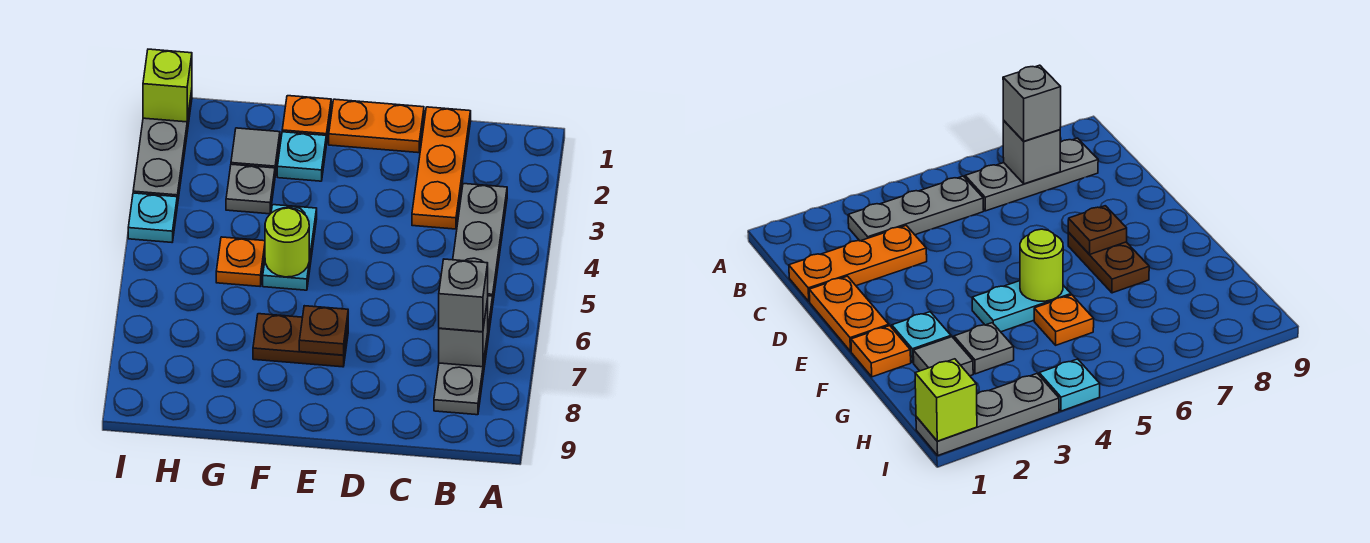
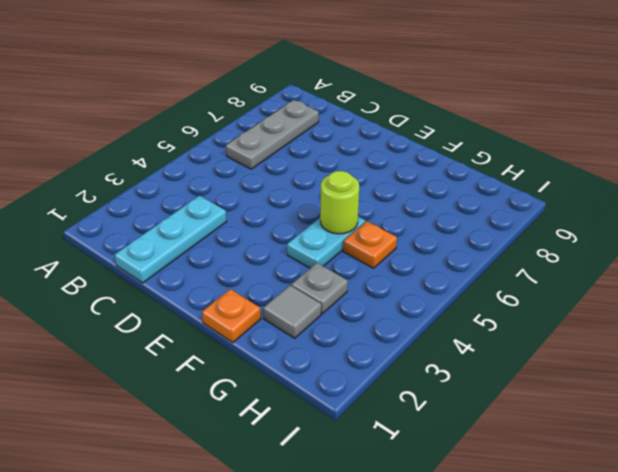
cyan 1x3 plate [114,196,227,283] -> orange 1x3 plate [412,107,471,229]
none -> grey 1x3 plate [453,184,507,300]
none -> orange 1x2 plate [329,99,424,153]
none -> brown 1x2 plate [253,314,348,367]

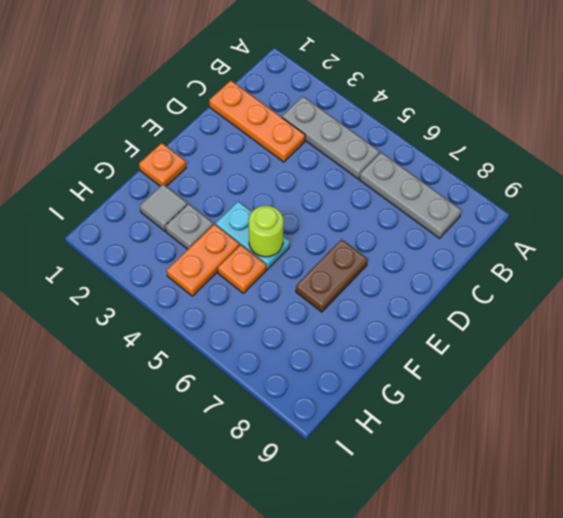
orange 1x2 plate [167,224,240,296] -> orange 1x2 plate moved to [329,99,424,153]
none -> cyan 1x1 plate [277,132,326,181]
none -> grey 1x3 plate [133,90,192,206]
none -> cyan 1x1 plate [128,193,177,242]

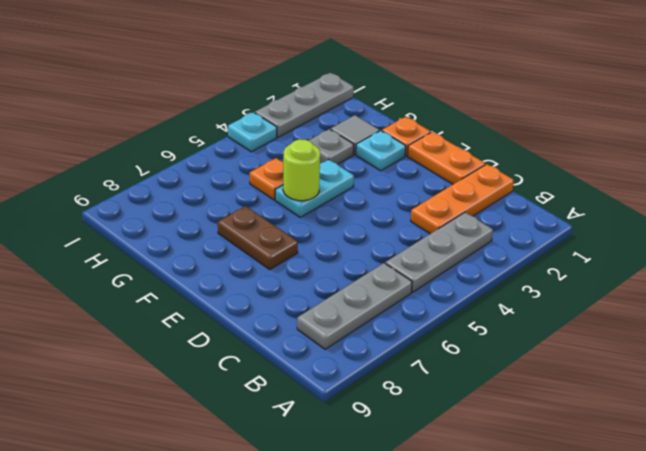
none -> grey 1x1 brick [439,299,488,367]
none -> brown 1x1 plate [299,306,348,355]
none -> lime 1x1 brick [143,49,192,122]

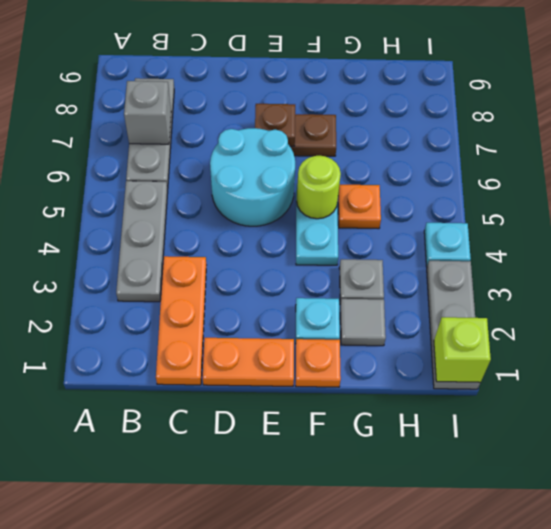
cyan 2x2 round brick [210,128,295,226] -> none
none -> grey 1x1 brick [439,259,488,332]

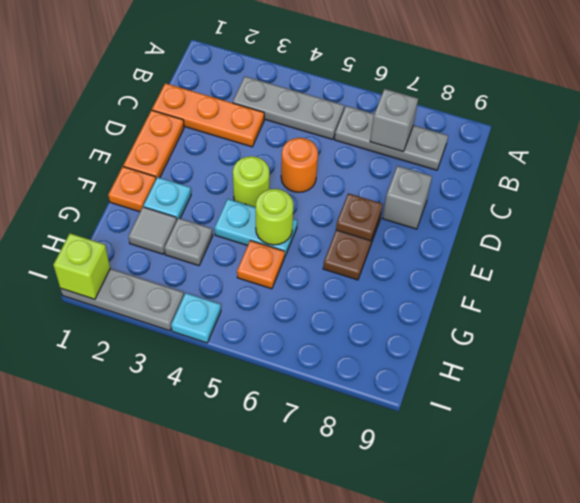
orange 1x1 round brick [281,138,318,192] -> none
grey 1x1 brick [383,166,432,229] -> grey 1x1 brick moved to [439,259,488,332]
lime 1x1 round brick [233,156,269,207] -> none

